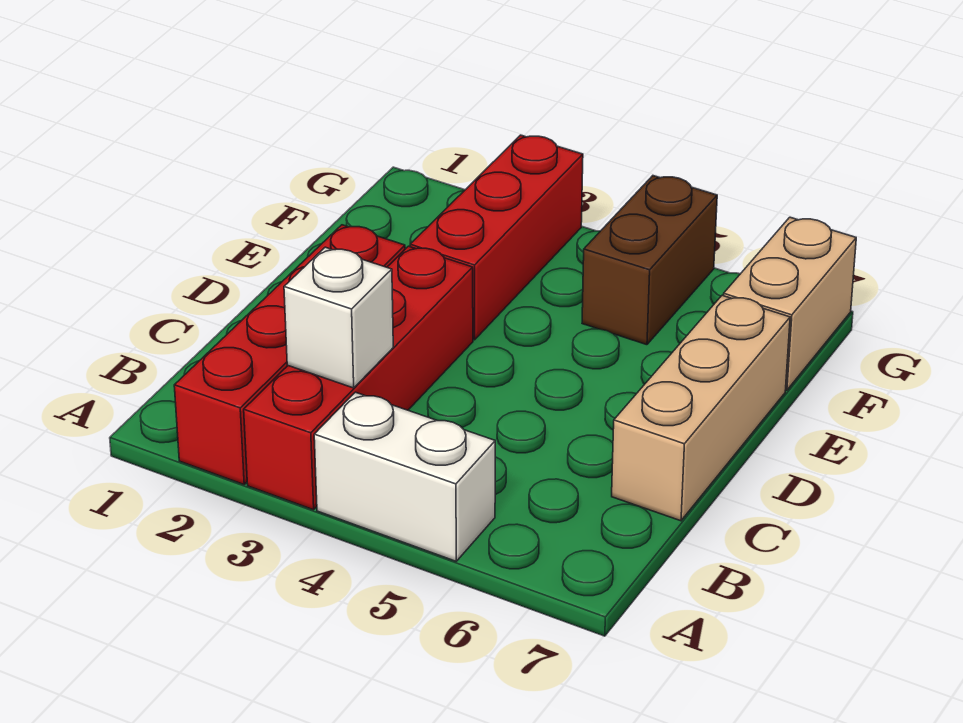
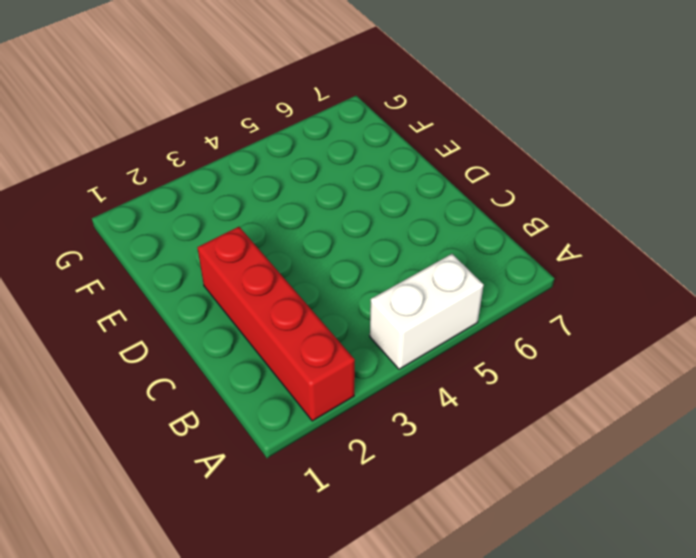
none -> red 1x4 brick [244,246,473,510]
none -> tan 1x3 brick [612,295,790,521]

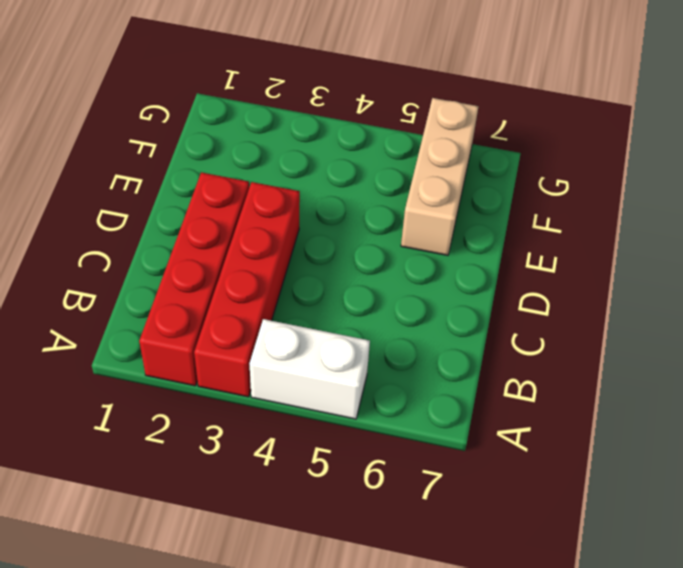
tan 1x3 brick [401,98,479,255] -> tan 1x3 brick moved to [612,295,790,521]
none -> red 1x3 brick [410,135,583,340]
none -> brown 1x2 brick [582,176,717,345]

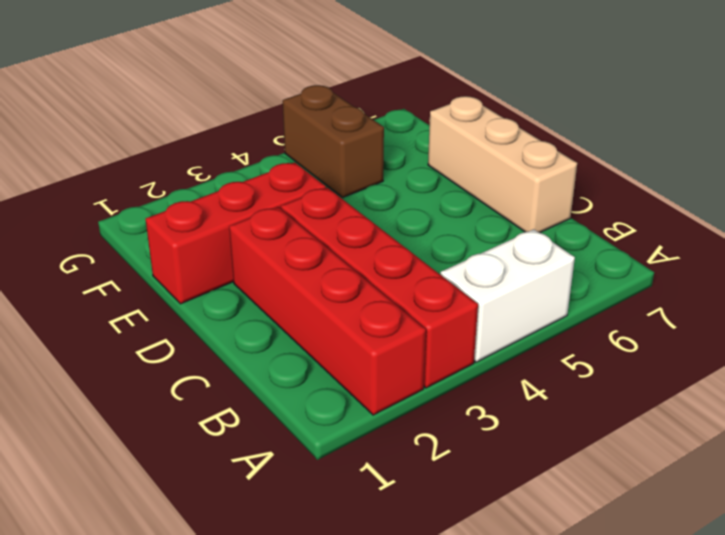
red 1x3 brick [146,162,326,304] -> red 1x3 brick turned to [410,135,583,340]
none -> tan 1x2 brick [723,217,856,390]
none -> white 1x1 brick [284,247,393,388]

